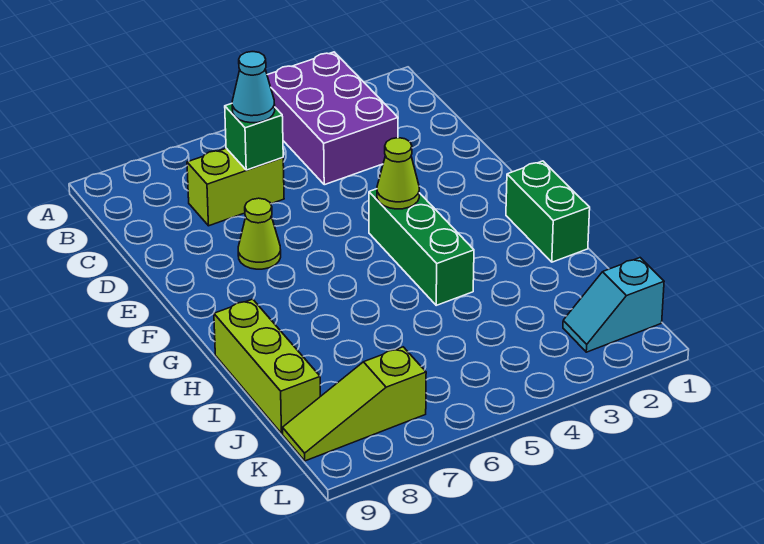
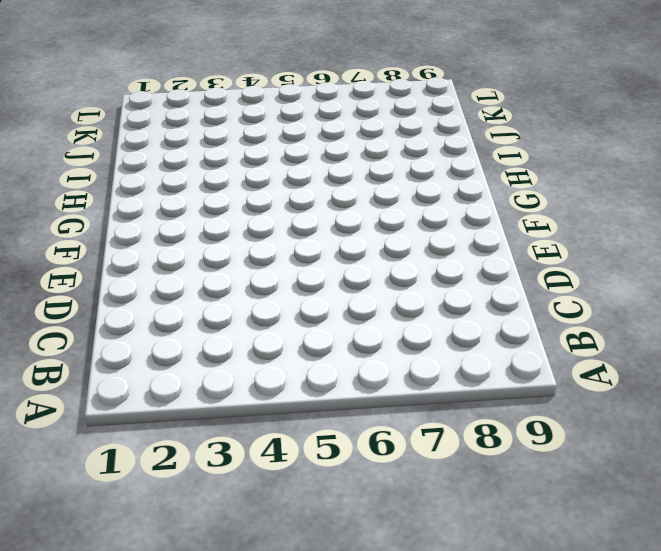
none -> purple 2x3 brick [267,52,398,185]
none -> lime 1x2 brick [187,148,284,226]

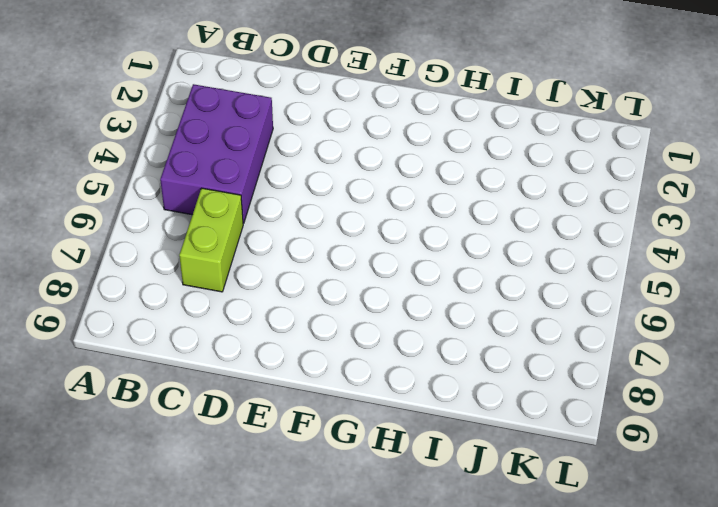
purple 2x3 brick [160,84,273,224] -> purple 2x3 brick turned to [267,52,398,185]
none -> lime 1x1 cone [238,198,281,269]
none -> green 1x3 brick [369,189,474,305]

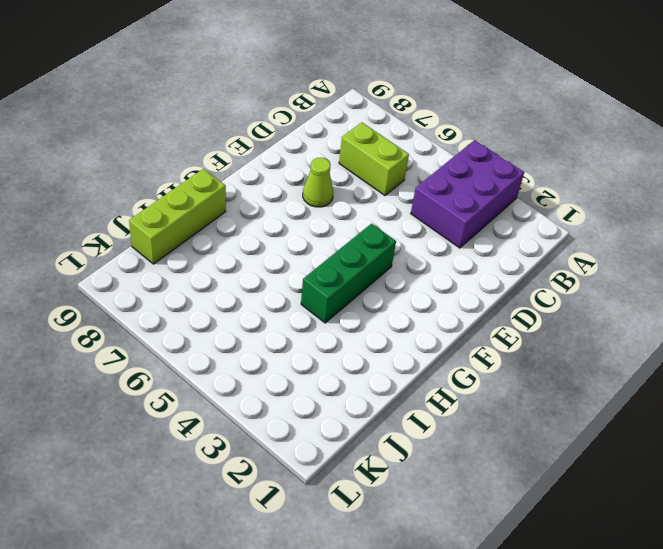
none -> green 1x2 brick [506,161,590,262]
none -> cyan 1x2 slope [563,258,664,352]

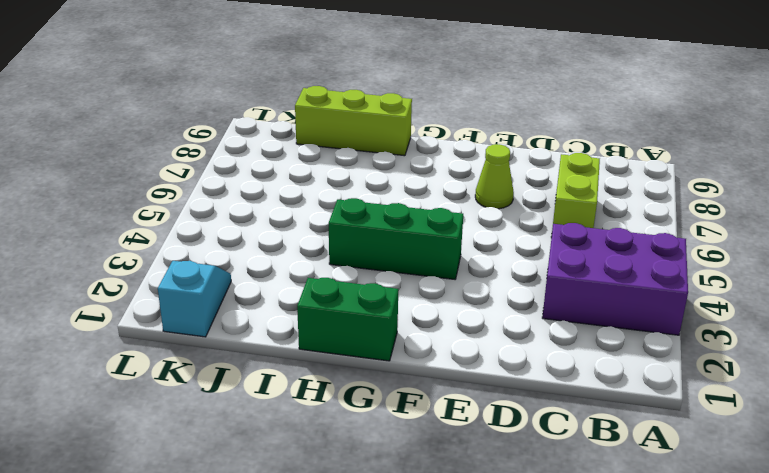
none -> lime 1x3 slope [283,347,426,461]
none -> green 1x1 brick [225,104,283,170]

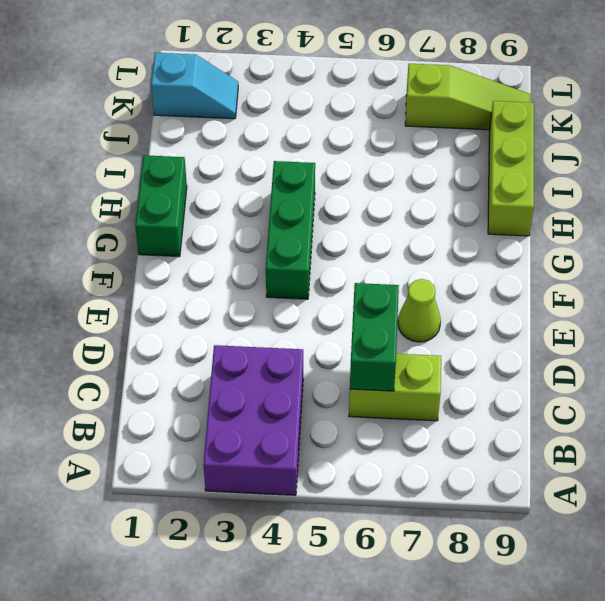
green 1x2 brick [350,283,399,391] -> green 1x1 brick [225,104,283,170]
none -> lime 1x1 cone [377,138,419,209]
none -> cyan 1x1 cone [232,52,275,123]

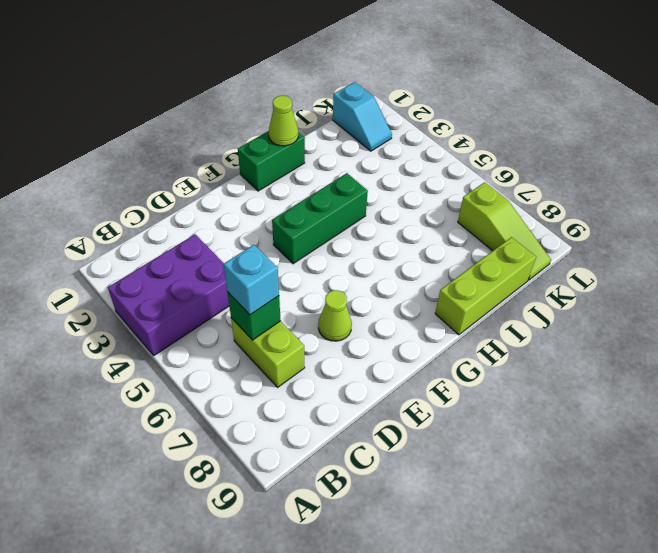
cyan 1x1 brick [224,245,279,315] -> cyan 1x1 cone [232,52,275,123]
lime 1x1 cone [268,96,298,146] -> lime 1x1 cone moved to [377,138,419,209]

